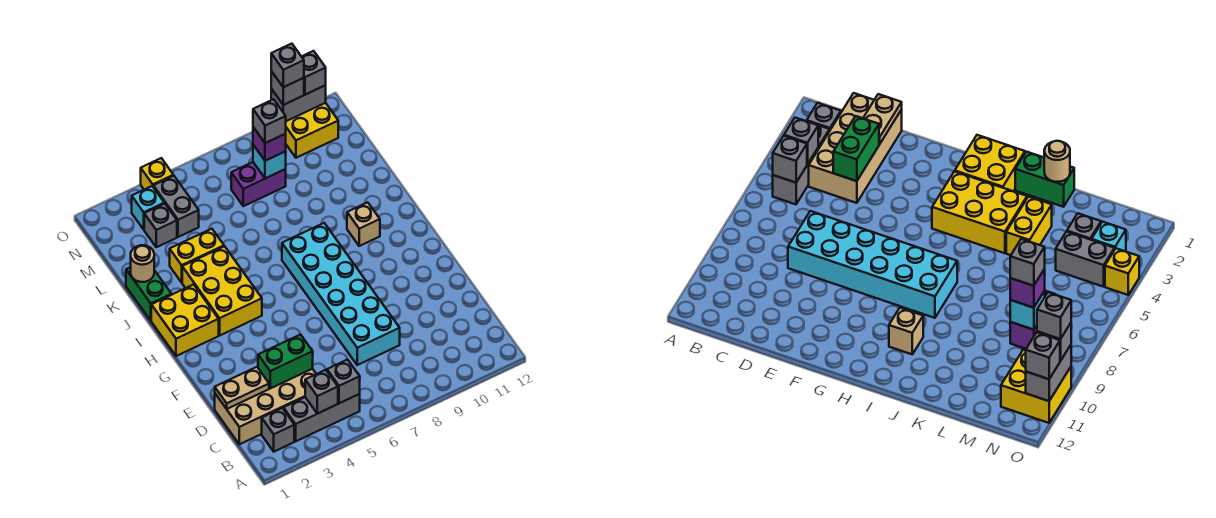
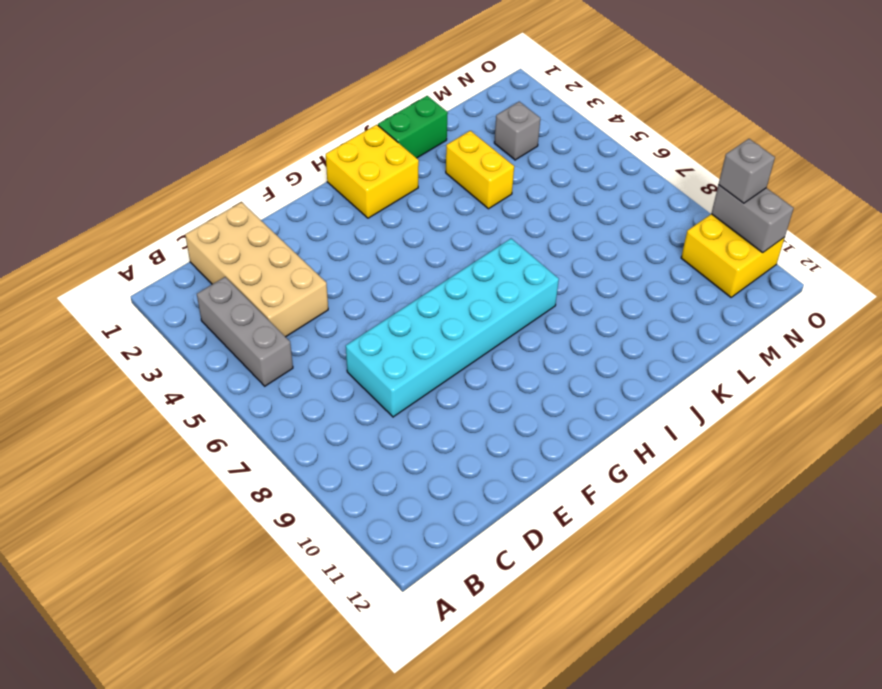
none -> grey 1x1 brick [262,408,294,452]
none -> yellow 2x3 brick [182,246,262,335]
none -> tan 1x1 brick [347,202,380,246]

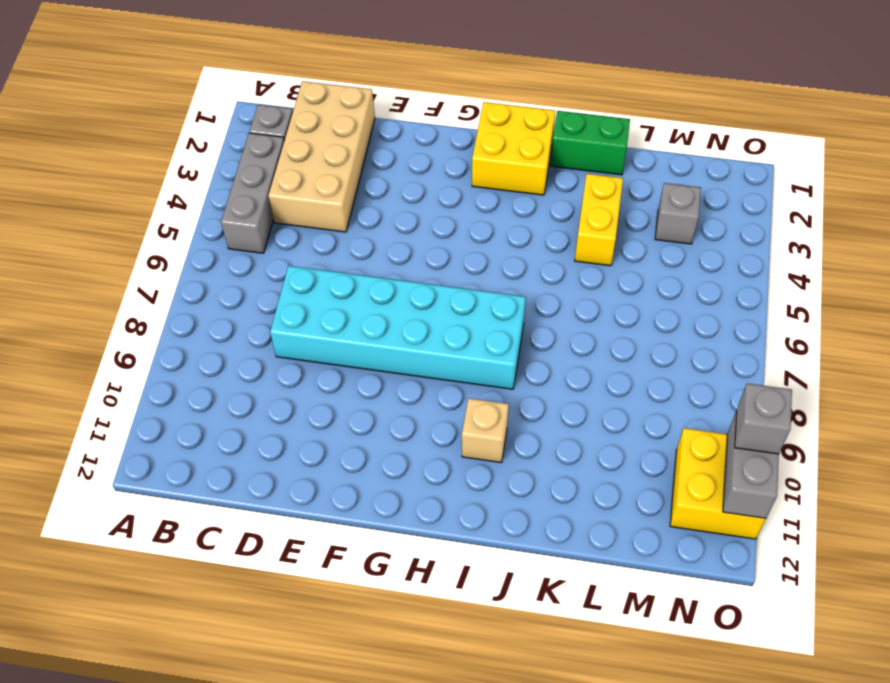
none -> yellow 2x3 brick [182,246,262,335]
none -> grey 1x2 brick [153,176,199,237]
none -> purple 1x2 brick [231,162,286,206]

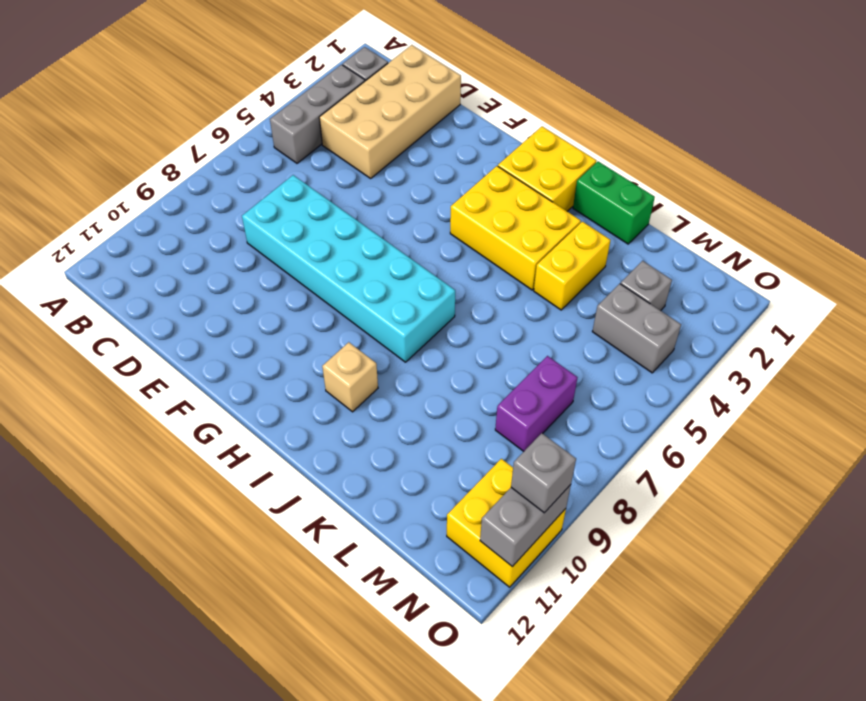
none -> cyan 1x1 brick [132,186,164,229]
none -> yellow 1x1 brick [141,158,173,190]
none -> grey 1x1 brick [305,370,338,414]

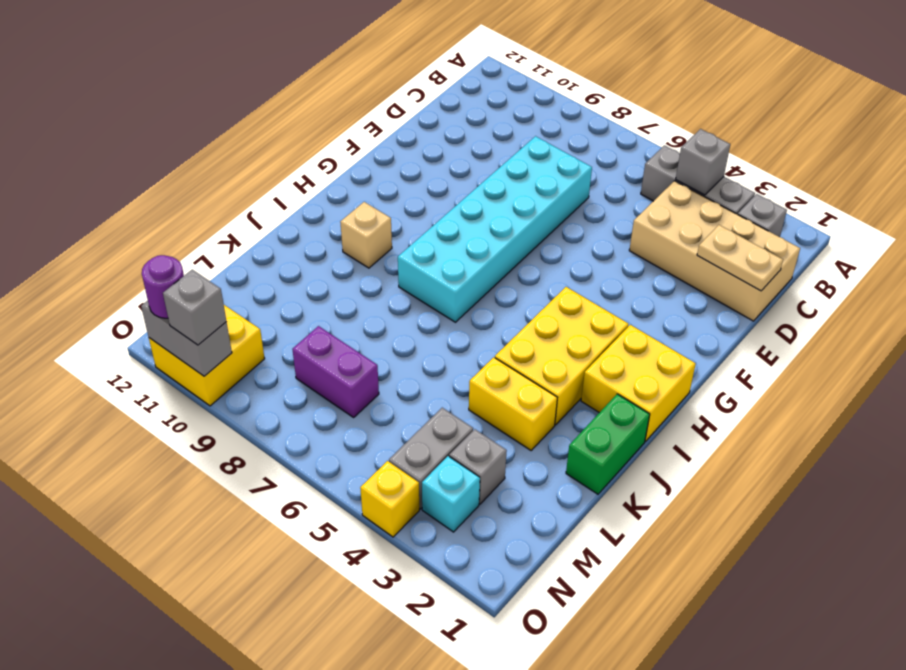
purple 1x1 round brick [142,255,184,318] -> grey 1x1 brick [301,51,326,95]
none -> grey 1x1 brick [327,359,360,403]
none -> green 1x2 brick [258,334,313,388]
none -> tan 1x1 round brick [131,245,154,282]

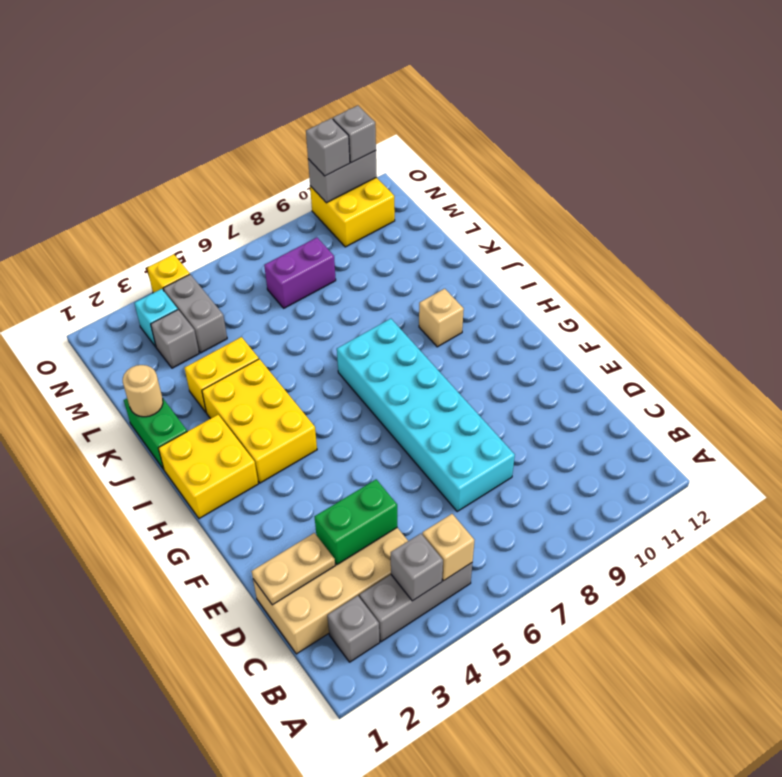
tan 1x1 brick [422,514,474,581] -> grey 1x1 brick [327,359,360,403]
none -> cyan 1x1 brick [253,145,286,178]
none -> purple 1x1 brick [253,127,286,161]
none -> grey 1x1 brick [253,99,286,143]

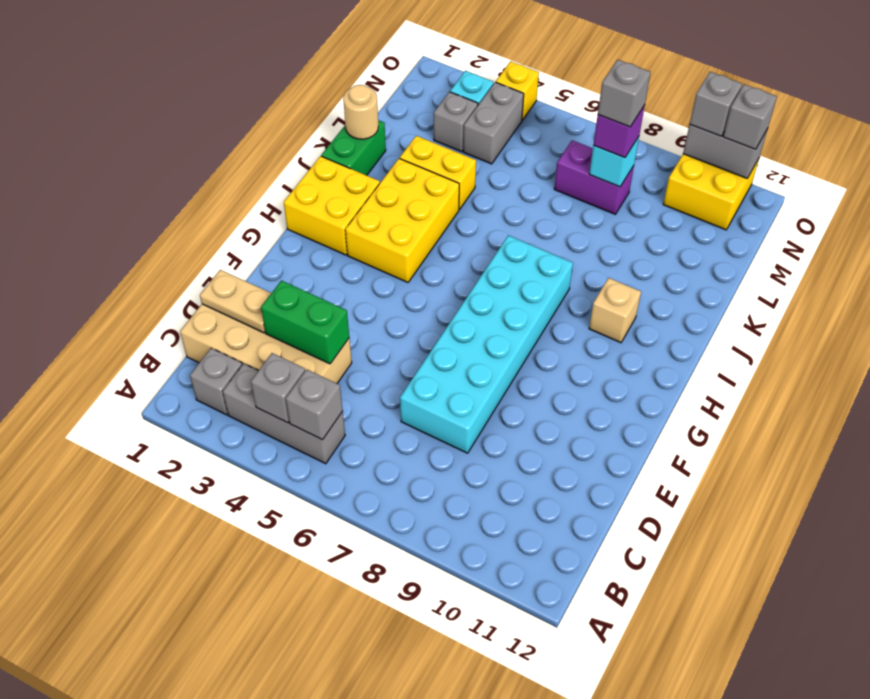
none -> grey 1x1 brick [271,44,304,87]

